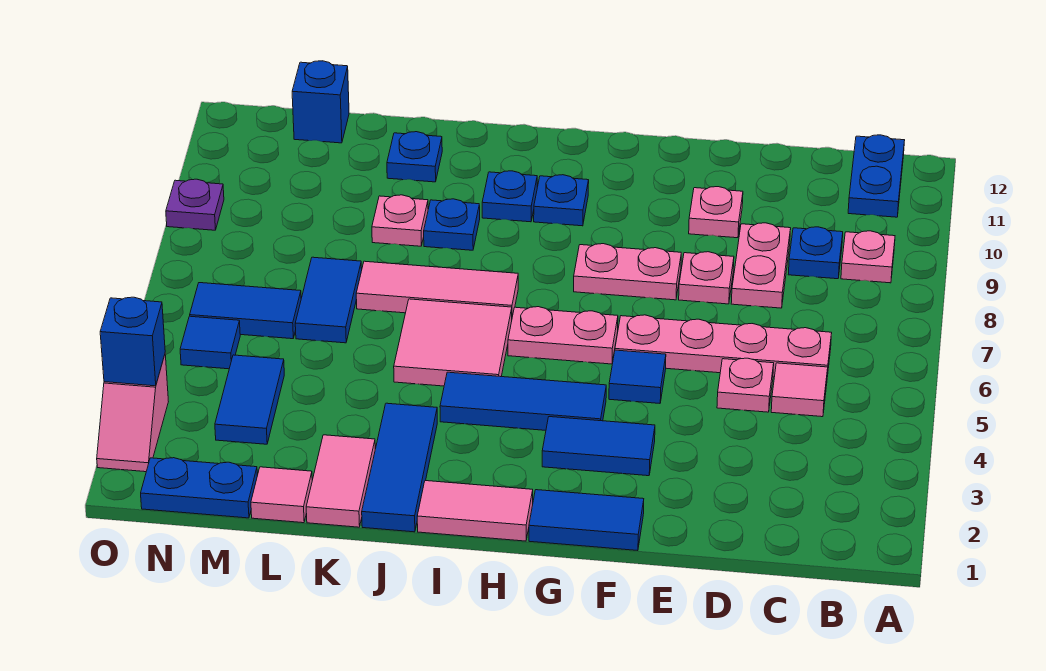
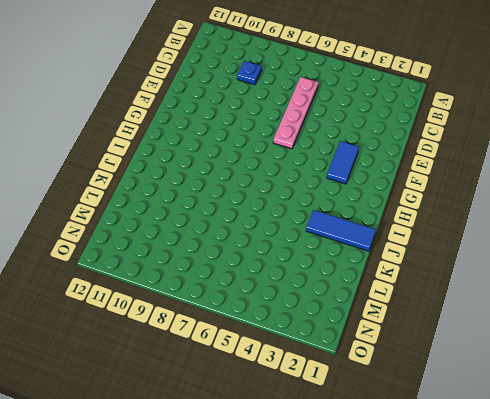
none -> pink 1x1 plate [841,231,895,283]
none -> blue 1x2 plate [848,135,905,217]
none -> pink 1x1 tile [771,363,828,417]
none -> pink 1x1 plate [717,358,774,412]

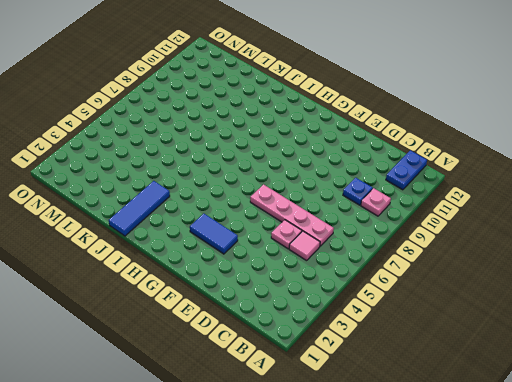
none -> pink 1x2 plate [731,223,791,308]
none -> pink 1x1 plate [679,252,734,304]
none -> pink 1x1 plate [689,187,743,238]
none -> blue 1x2 tile [529,490,644,551]

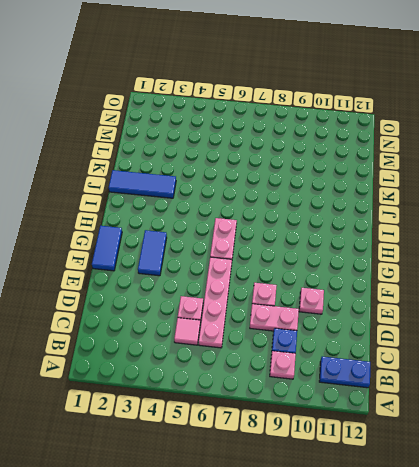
none -> blue 1x1 tile [609,350,666,403]
none -> pink 1x2 plate [574,244,681,300]
none -> blue 1x3 tile [440,372,606,430]
none -> pink 1x2 tile [417,481,533,541]

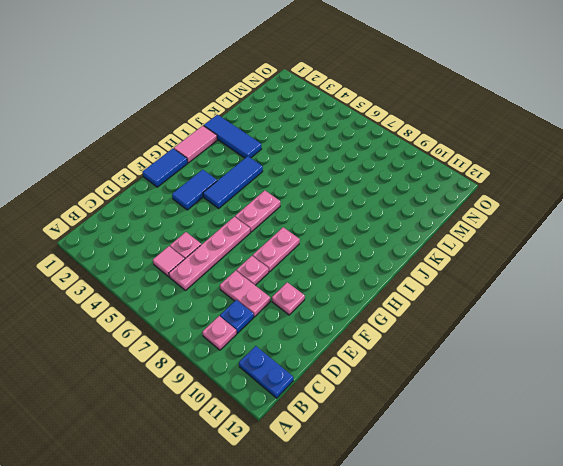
none -> blue 1x1 tile [609,350,666,403]
none -> blue 1x1 plate [534,175,589,226]
none -> pink 2x2 tile [394,299,512,386]
none -> pink 1x3 tile [356,261,518,317]

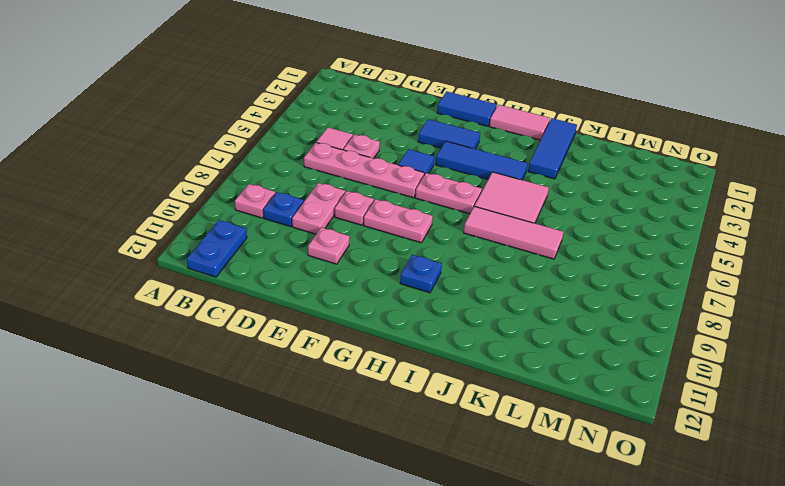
none -> blue 1x1 plate [482,171,537,222]
none -> blue 1x1 plate [424,199,480,250]
none -> pink 1x2 tile [306,435,375,527]
none -> pink 1x1 plate [372,195,428,246]

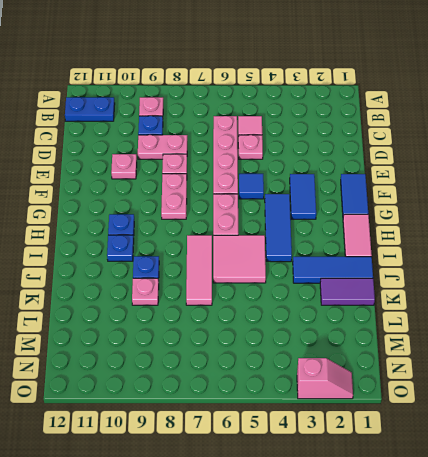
purple 1x2 tile [320,278,375,305] -> pink 1x2 tile [306,435,375,527]
none -> blue 1x1 plate [387,132,442,182]
none -> pink 1x1 tile [251,467,312,523]
none -> blue 1x2 tile [295,257,362,343]
none -> blue 1x2 plate [141,458,257,518]

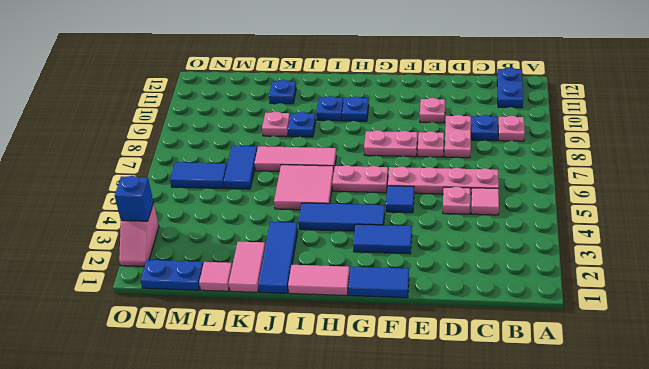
none -> blue 1x2 tile [215,355,284,444]
none -> blue 1x1 brick [292,61,349,143]
none -> blue 1x1 tile [180,316,240,369]
none -> purple 1x1 plate [166,179,224,230]

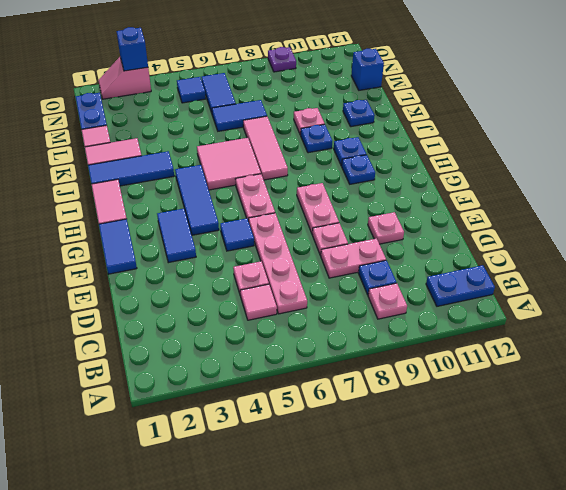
none -> blue 1x2 tile [215,355,284,444]

